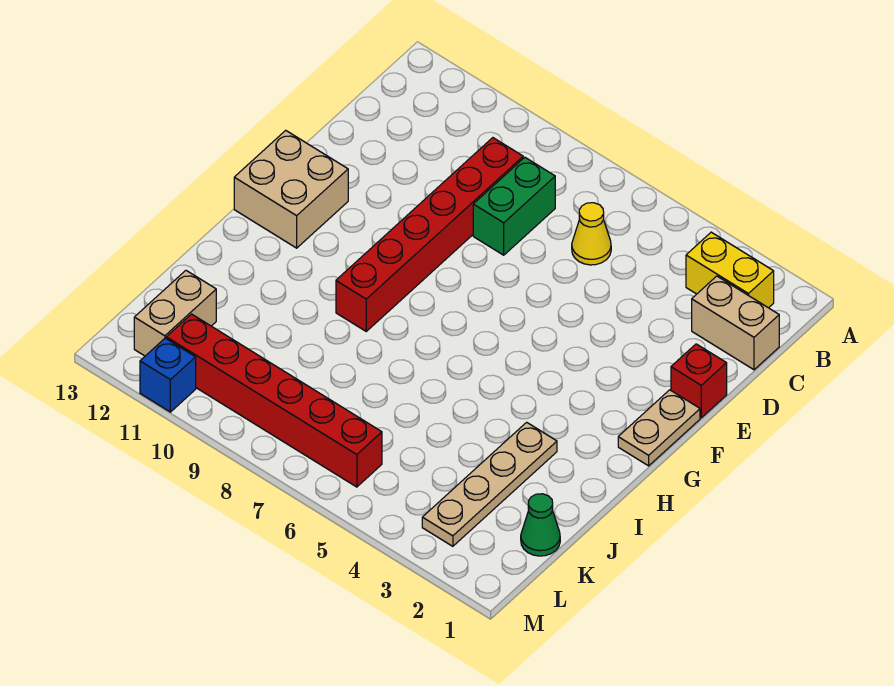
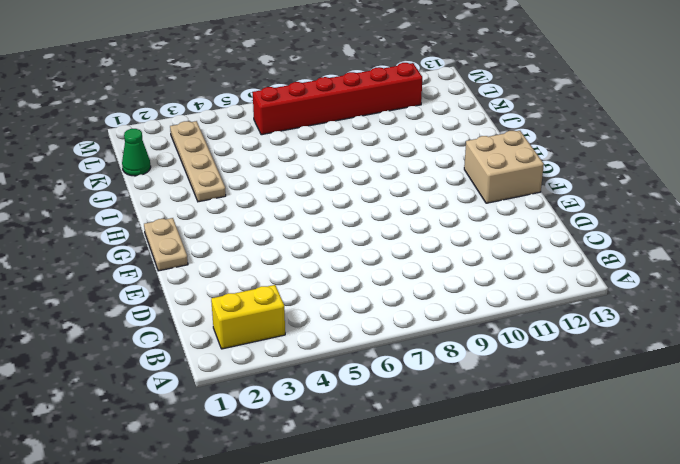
none -> tan 1x2 brick [692,276,779,370]
none -> yellow 1x1 cone [572,203,611,265]
none -> green 1x2 brick [473,157,555,255]

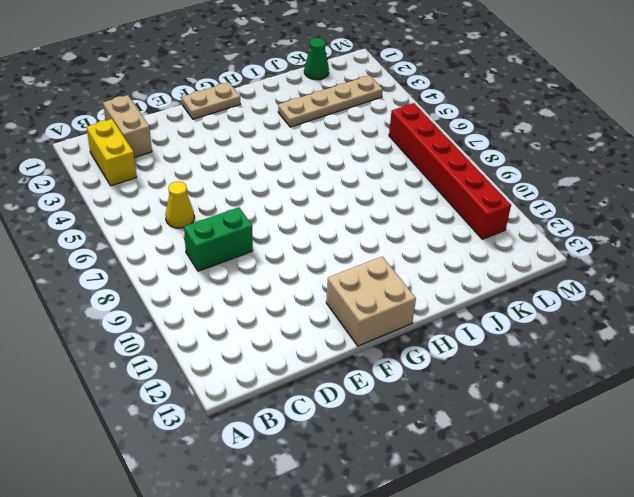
none -> red 1x6 brick [336,138,523,331]
none -> red 1x1 brick [671,344,727,418]
none -> tan 1x2 brick [134,271,216,356]

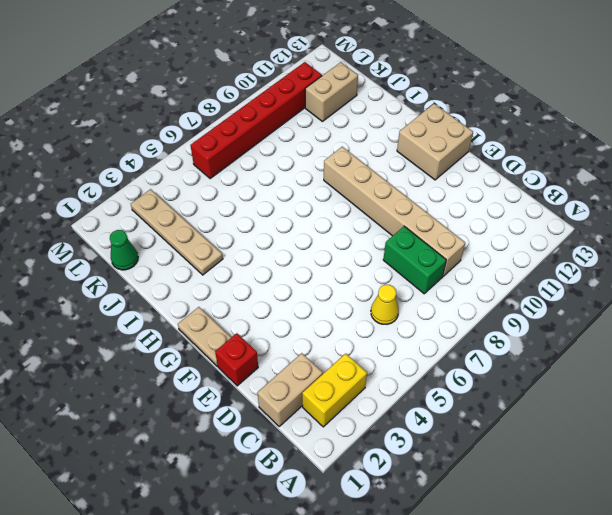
tan 1x6 brick [324,147,465,276] -> red 1x6 brick [336,138,523,331]
tan 1x2 brick [305,62,358,121] -> tan 1x2 brick turned to [134,271,216,356]
none -> blue 1x1 brick [140,338,196,412]

